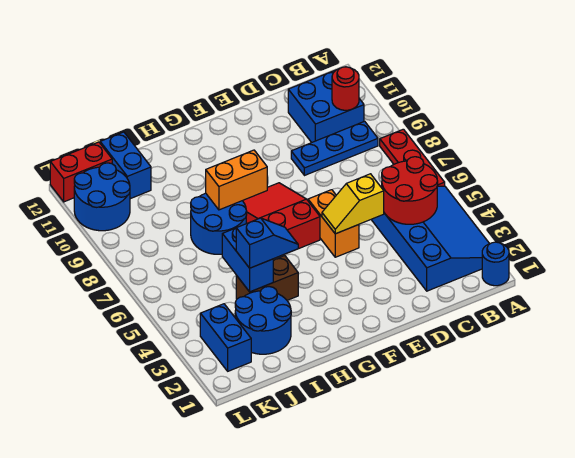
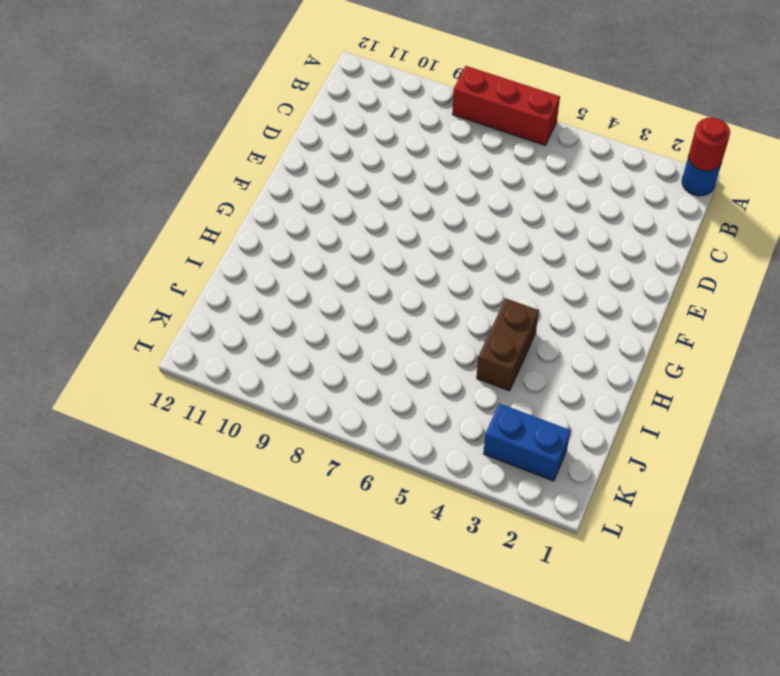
red 1x1 round brick [688,118,730,171] -> red 1x1 round brick moved to [332,67,359,110]
red 1x3 brick [452,66,560,145] -> red 1x3 plate [380,129,445,187]
none -> blue 3x4 slope [372,186,489,291]
none -> blue 1x3 plate [291,121,378,176]
none -> blue 2x2 brick [288,70,364,143]

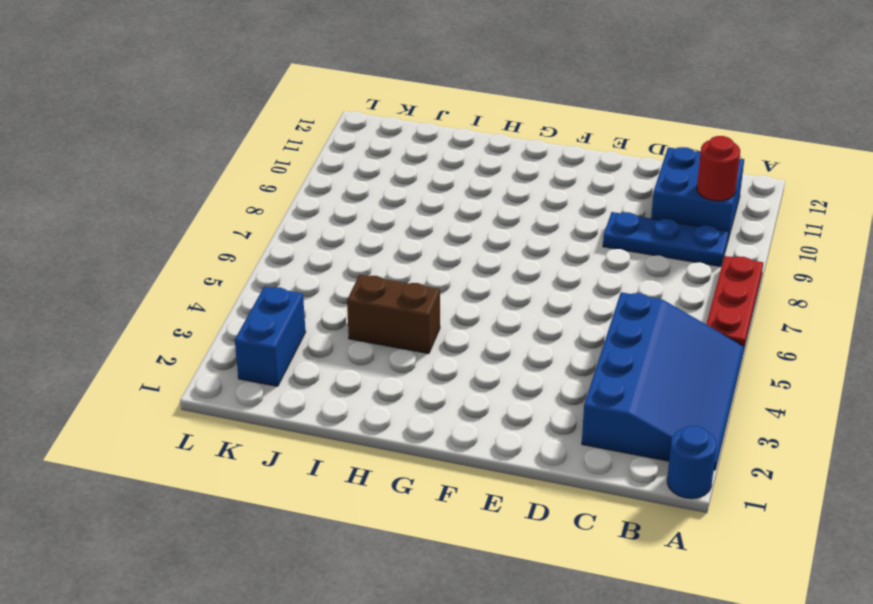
none -> orange 1x2 brick [308,190,359,257]
none -> red 2x3 slope [243,183,320,249]
none -> blue 2x2 round brick [191,193,247,254]

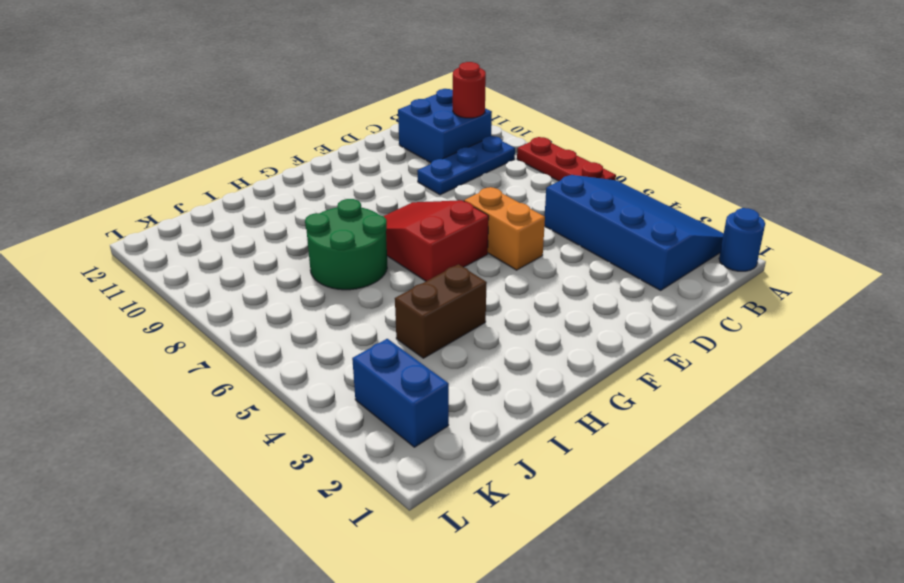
green 2x2 round brick [305,199,387,290] -> blue 2x2 round brick [191,193,247,254]
none -> blue 2x2 round brick [235,287,291,354]
none -> blue 1x2 brick [100,132,151,199]
none -> blue 2x2 round brick [74,163,130,231]

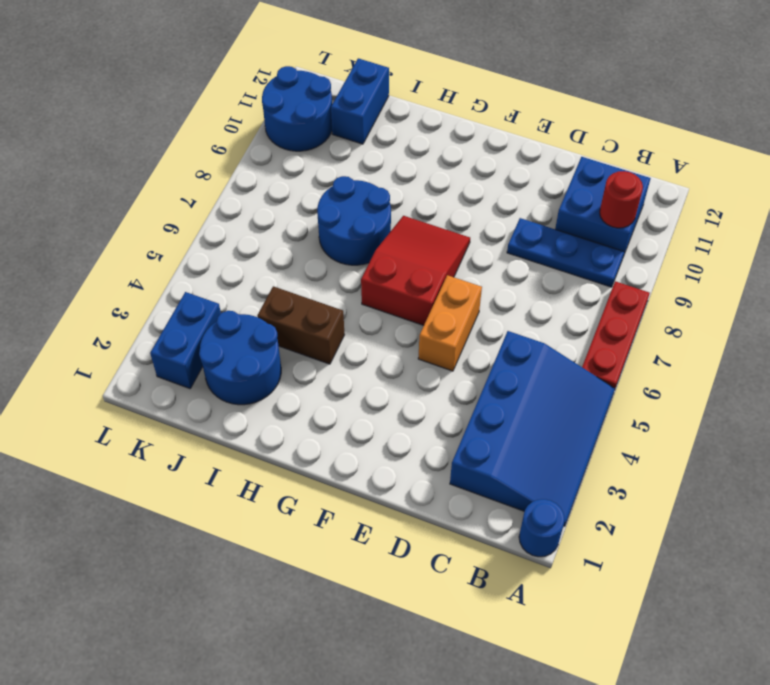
none -> red 1x2 brick [50,142,112,202]
none -> red 2x2 round brick [382,157,438,224]
none -> yellow 1x2 slope [322,174,384,234]

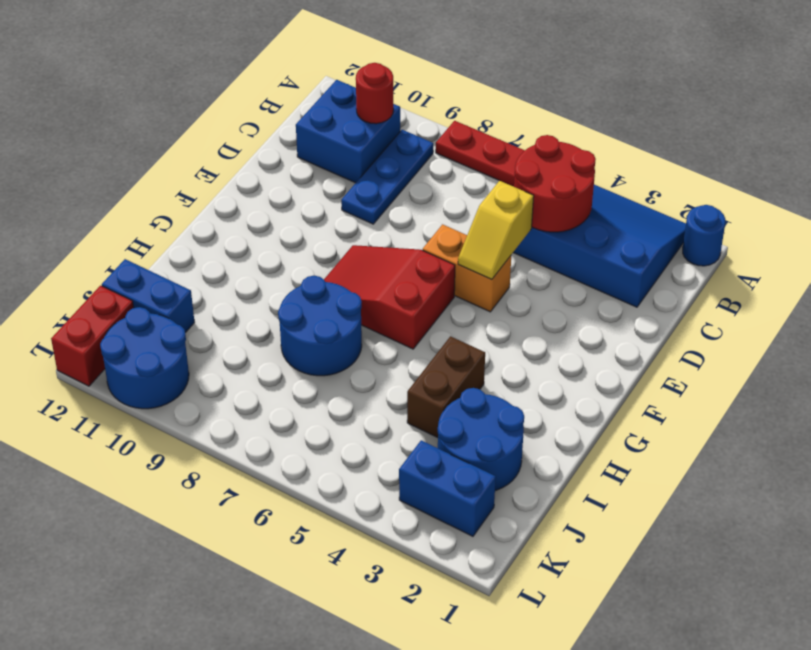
none -> orange 1x2 brick [206,150,267,210]
none -> blue 1x2 brick [222,228,273,292]
none -> blue 1x2 slope [236,218,298,268]

